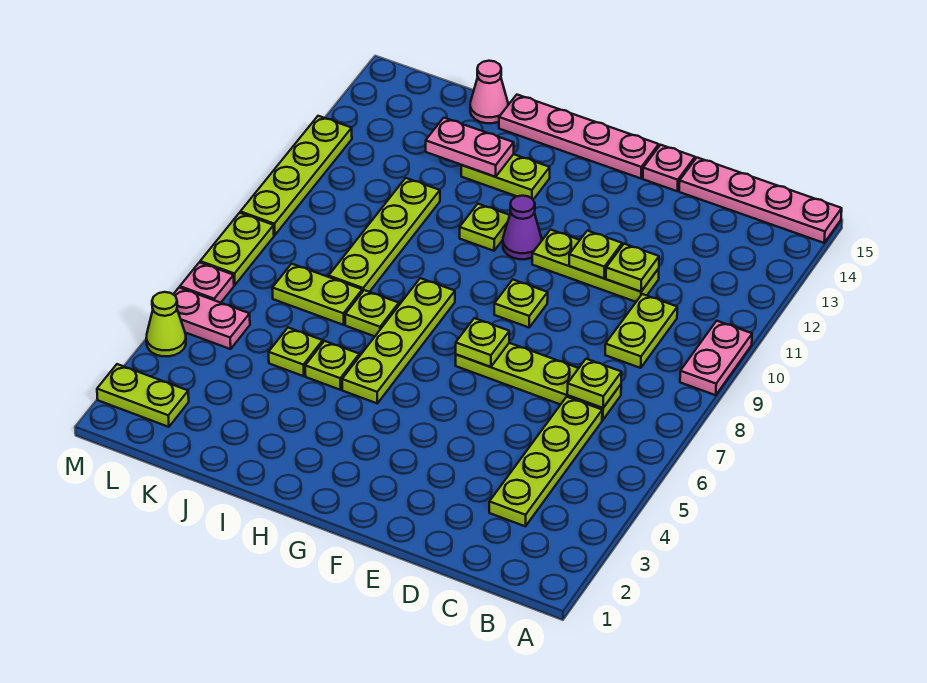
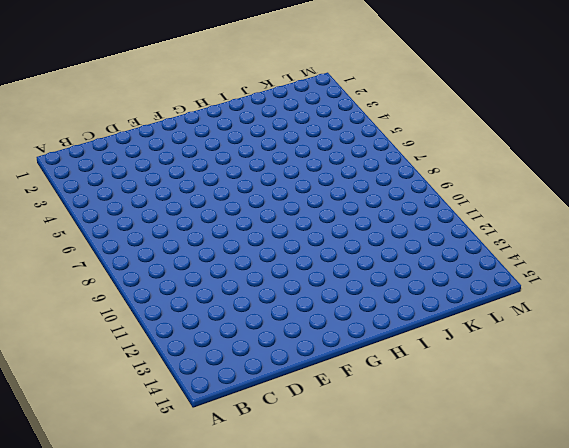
none -> pink 1x2 plate [680,321,752,395]
none -> pink 1x4 plate [679,158,842,243]
none -> lime 1x4 plate [489,397,602,526]
none -> lime 1x4 plate [456,343,621,420]

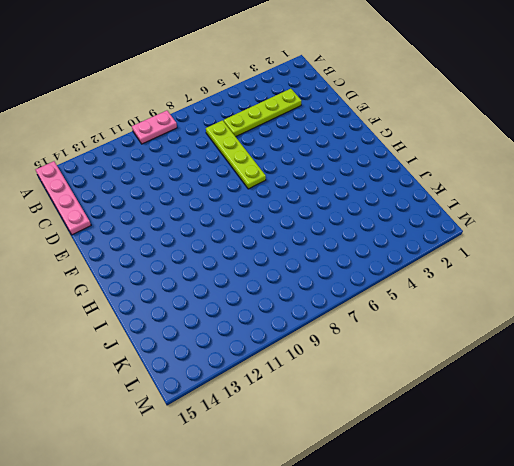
none -> lime 1x2 plate [605,294,677,368]
none -> lime 1x3 plate [532,230,659,302]
none -> pink 1x1 plate [643,145,695,191]
none -> lime 1x1 plate [494,280,548,327]

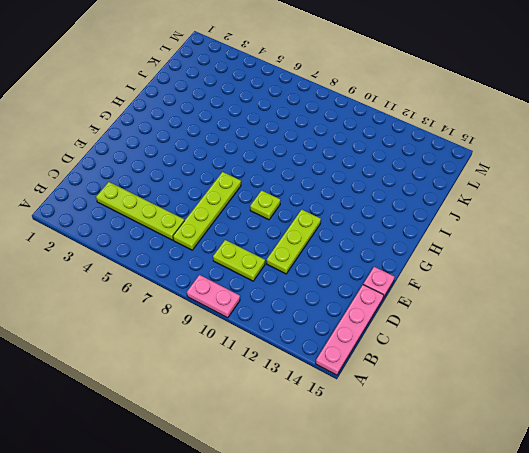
none -> pink 1x4 plate [499,95,659,178]
none -> purple 1x1 cone [503,196,542,259]
none -> lime 1x4 plate [342,278,455,403]
none -> lime 1x1 plate [460,204,510,251]

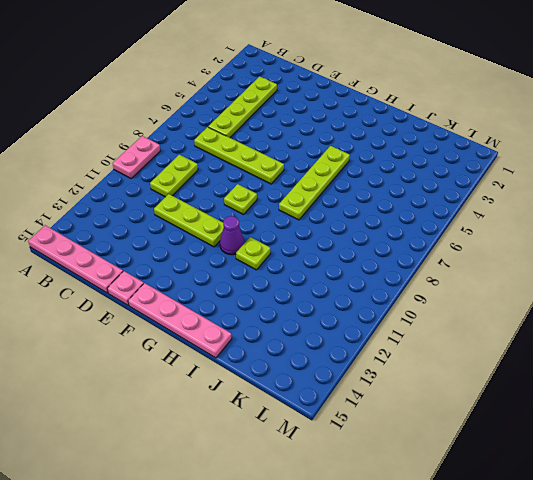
none -> lime 1x2 plate [461,154,550,200]
none -> lime 1x1 plate [305,341,359,390]
none -> lime 1x1 plate [345,290,399,336]
none -> lime 1x1 plate [269,328,323,376]

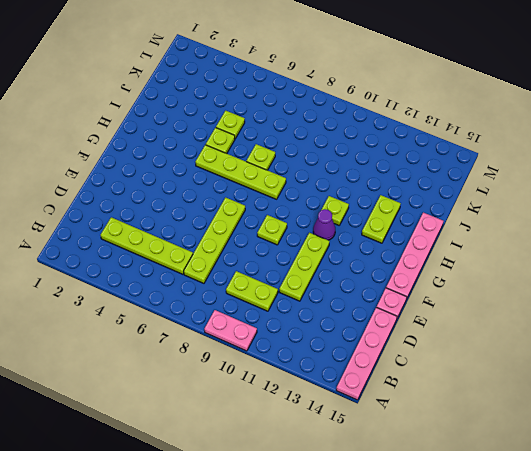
none -> lime 1x2 plate [272,264,362,325]
none -> lime 1x4 plate [329,178,440,292]
none -> pink 1x1 cone [470,61,508,123]
none -> lime 1x2 plate [97,364,189,427]

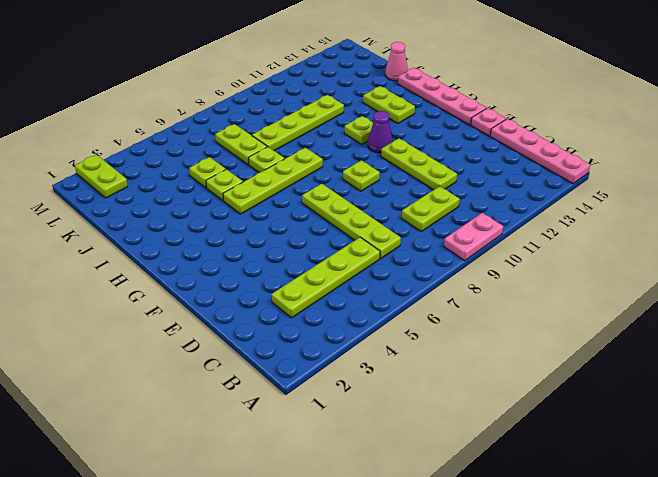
none -> pink 1x2 plate [173,288,250,349]
none -> lime 1x1 cone [146,292,186,356]
none -> pink 1x1 plate [180,262,234,303]
none -> lime 1x2 plate [200,213,274,285]

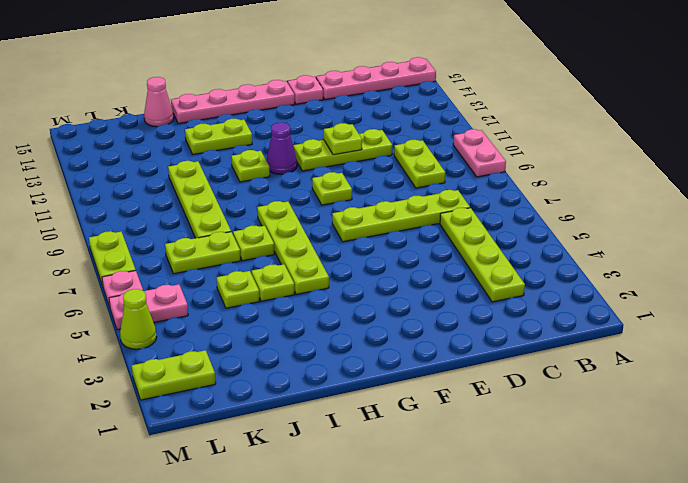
none -> lime 1x4 plate [240,116,352,235]
none -> lime 1x1 plate [567,359,622,408]
none -> lime 1x1 plate [606,244,659,291]
none -> lime 1x1 plate [456,318,509,367]

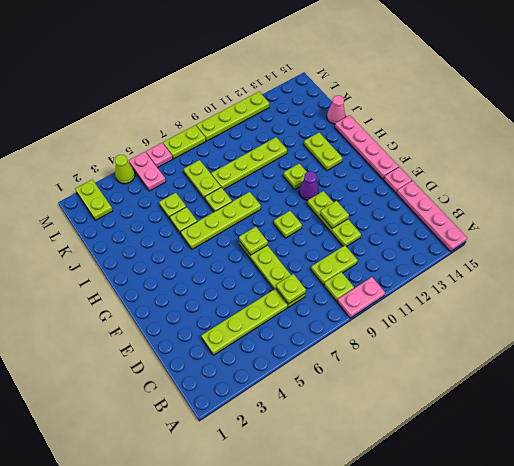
lime 1x1 plate [324,272,354,301] -> lime 1x1 plate moved to [606,244,659,291]
none -> pink 1x2 plate [426,118,514,177]

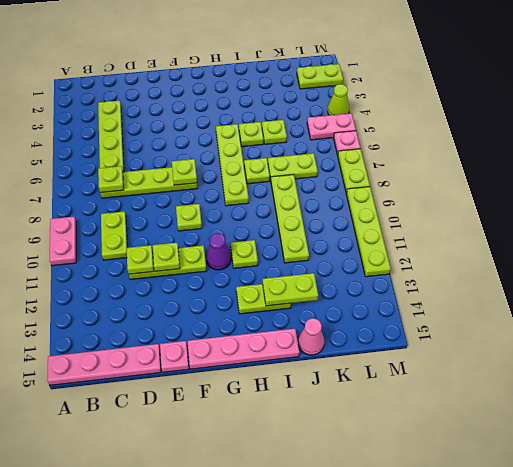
lime 1x2 plate [263,273,318,306] -> pink 1x2 plate [426,118,514,177]

